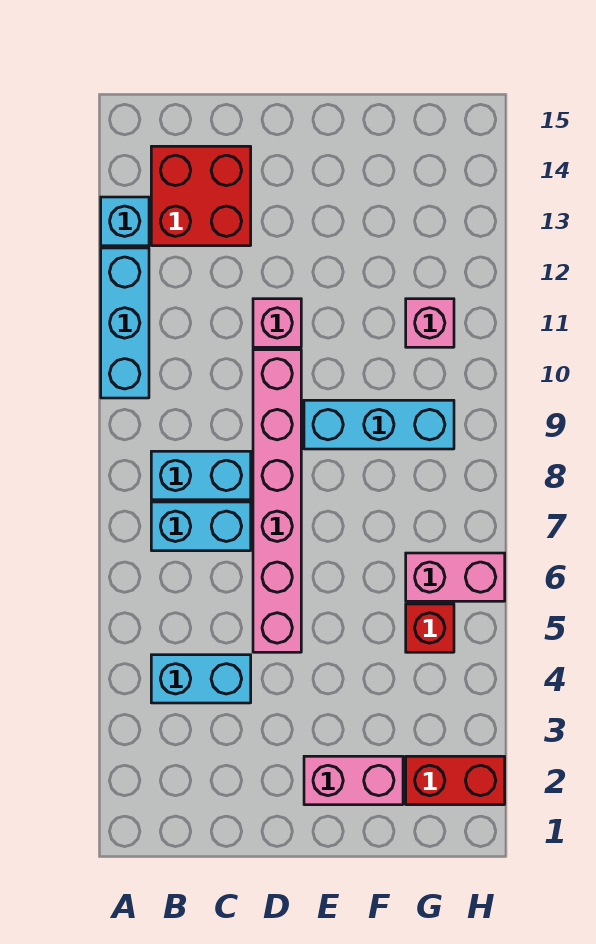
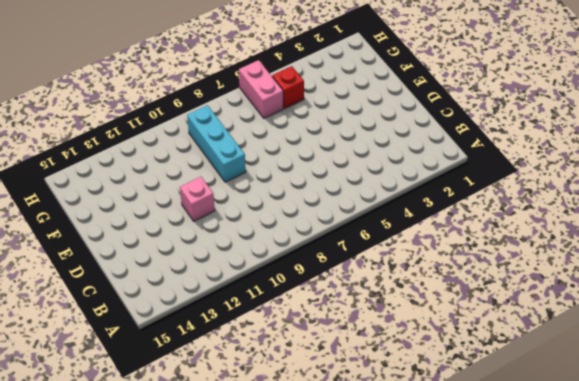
none -> cyan 1x3 brick [101,248,149,398]
none -> cyan 1x1 brick [101,197,149,246]
none -> cyan 1x2 brick [151,655,251,703]

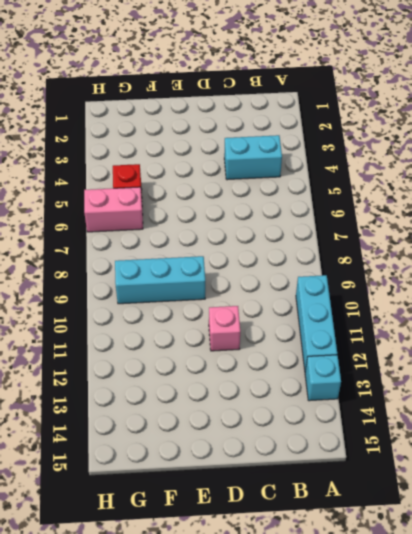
none -> cyan 1x2 brick [151,502,251,551]
none -> cyan 1x2 brick [151,451,251,500]
none -> red 2x2 brick [151,146,251,246]

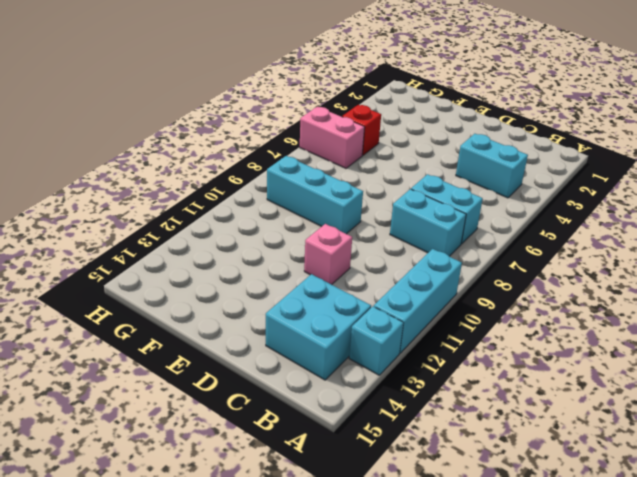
cyan 2x2 brick [266,274,371,380] -> red 2x2 brick [151,146,251,246]
none -> pink 1x6 brick [253,350,301,652]
none -> pink 1x2 brick [304,756,403,805]
none -> red 1x2 brick [406,756,505,805]

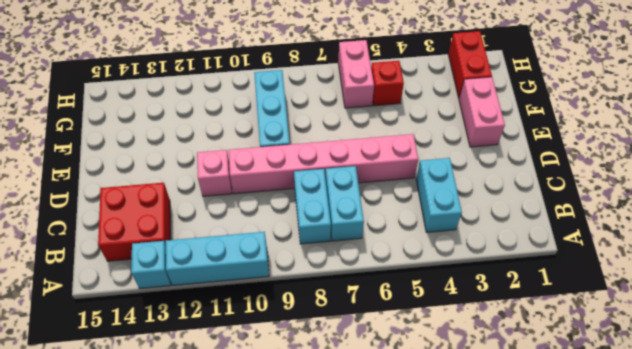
none -> pink 1x1 brick [406,299,454,347]

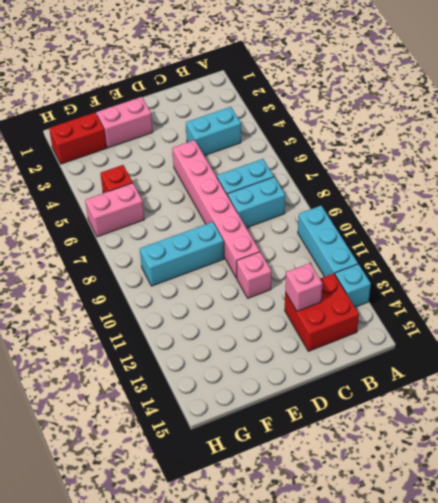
pink 1x1 brick [285,263,322,311] -> pink 1x1 brick moved to [406,299,454,347]

